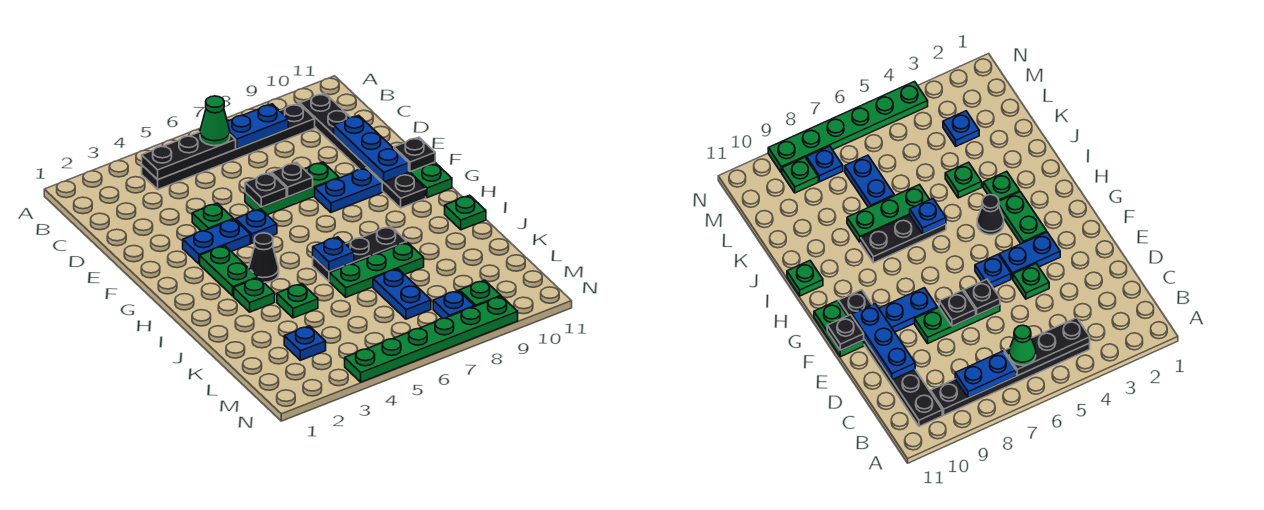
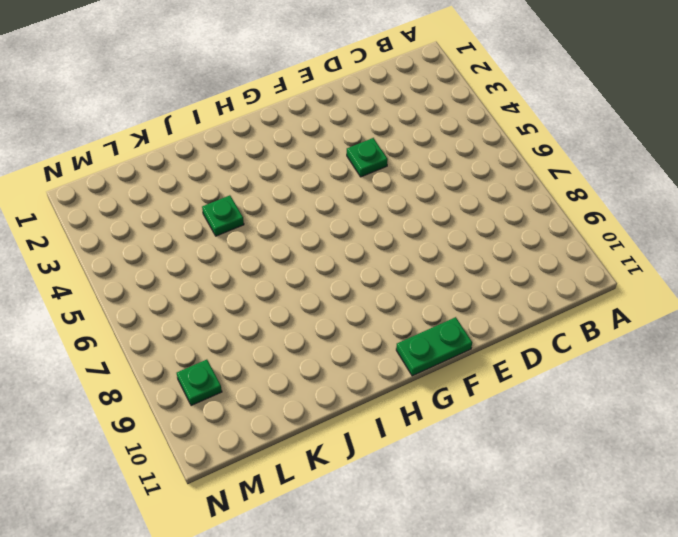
none -> black 1x6 plate [142,104,315,189]
none -> black 1x6 plate [300,93,426,208]
none -> green 1x3 plate [245,162,339,215]

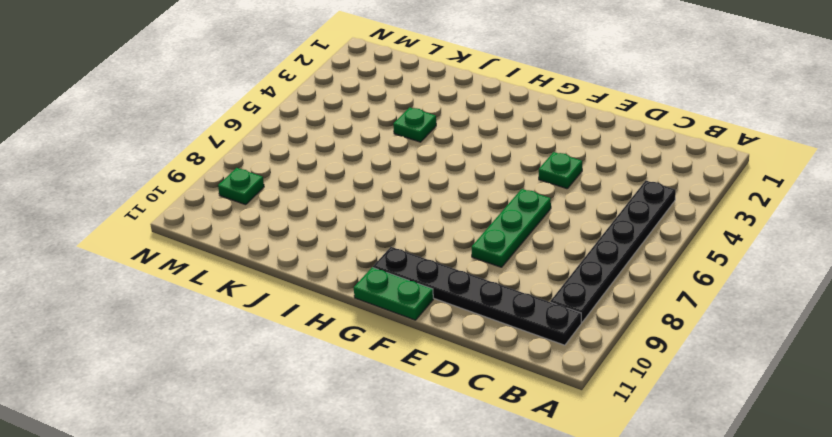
none -> blue 1x2 plate [183,219,250,264]
none -> blue 1x1 plate [236,209,277,243]
none -> blue 1x2 plate [315,168,382,212]

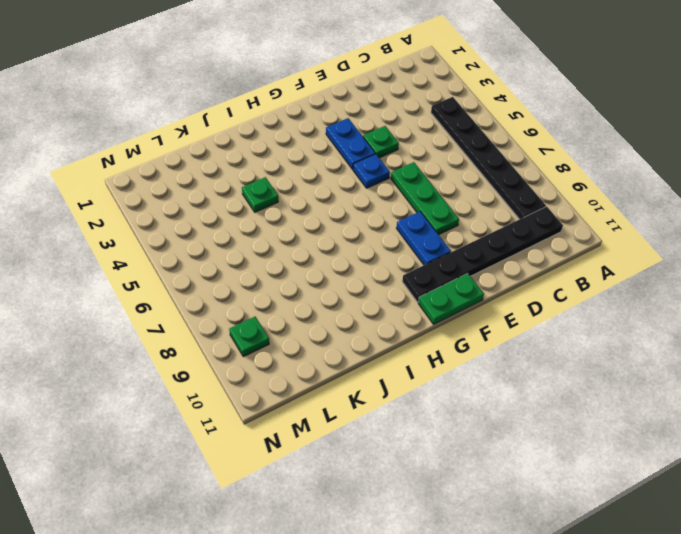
none -> green 1x2 plate [200,246,258,296]
none -> black 1x1 cone [249,233,279,282]
none -> green 1x1 plate [234,278,275,312]

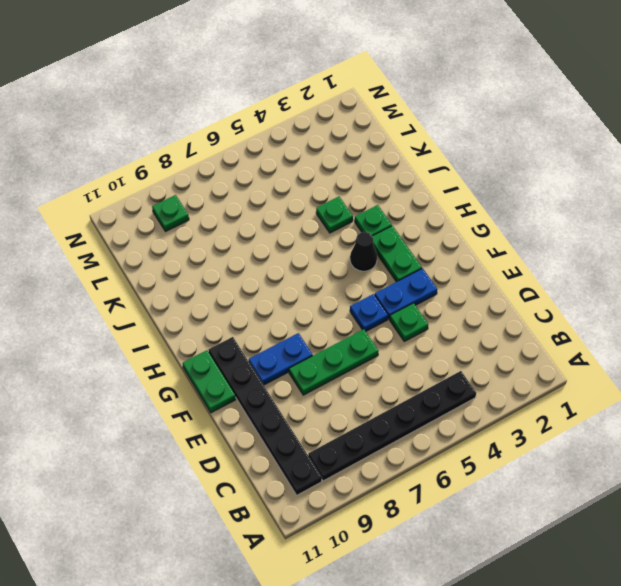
none -> black 1x3 plate [313,226,407,281]
none -> green 1x1 plate [445,195,486,230]
none -> green 1x3 plate [330,242,424,297]

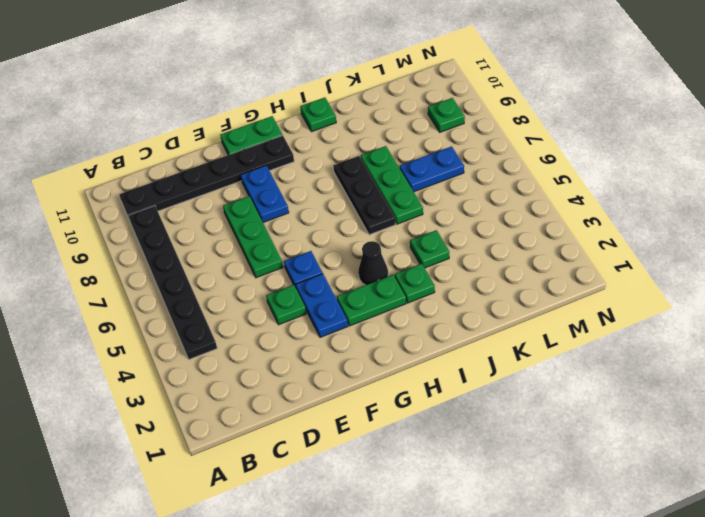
none -> blue 1x1 plate [284,326,326,360]
none -> blue 1x1 plate [433,291,474,319]
none -> green 1x6 plate [345,296,518,382]

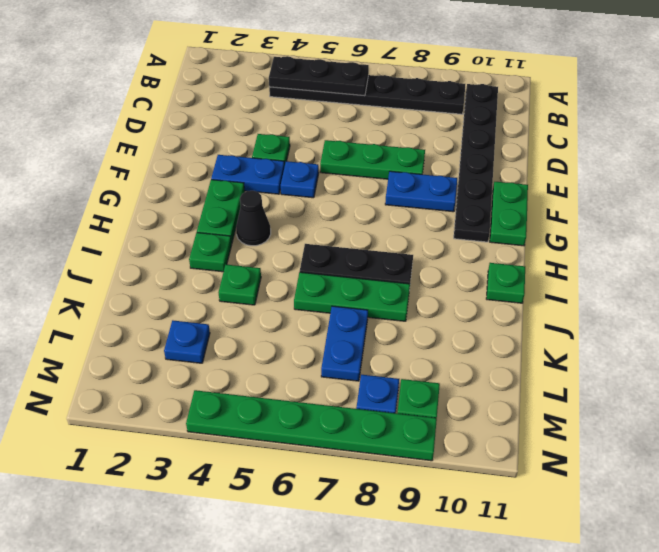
none -> blue 1x2 plate [227,104,288,149]
none -> blue 1x3 plate [334,115,409,182]
none -> black 1x1 plate [245,173,286,207]

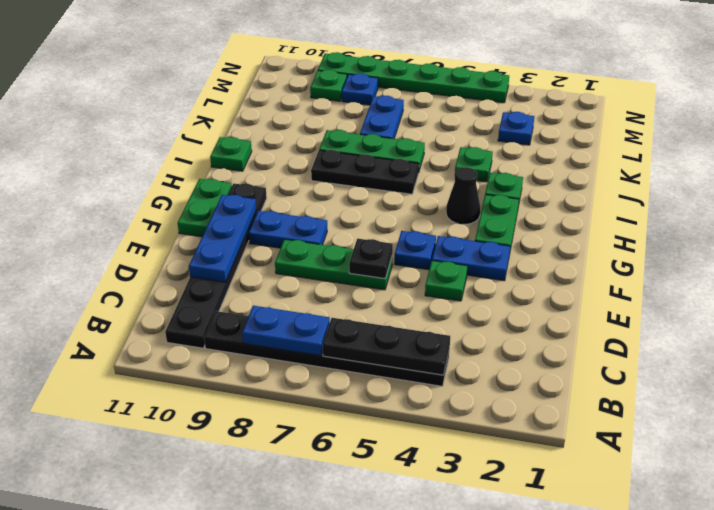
none -> black 1x1 plate [271,162,313,197]
none -> black 1x1 plate [394,137,435,172]
none -> blue 1x1 plate [313,237,354,271]

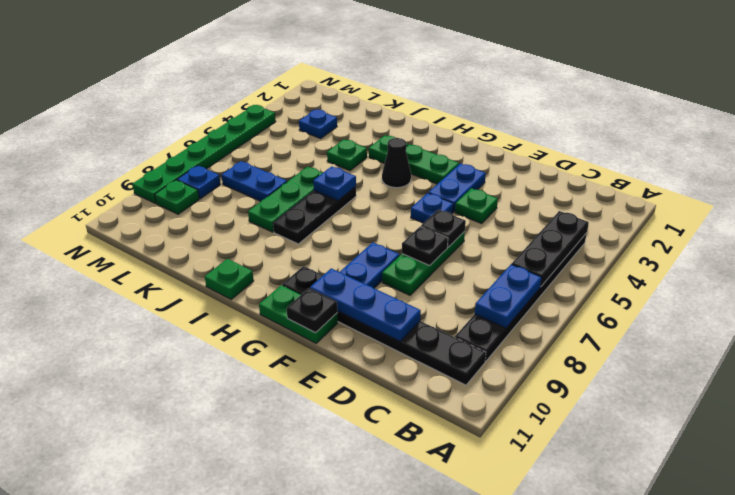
none -> green 1x1 cone [200,96,230,146]

